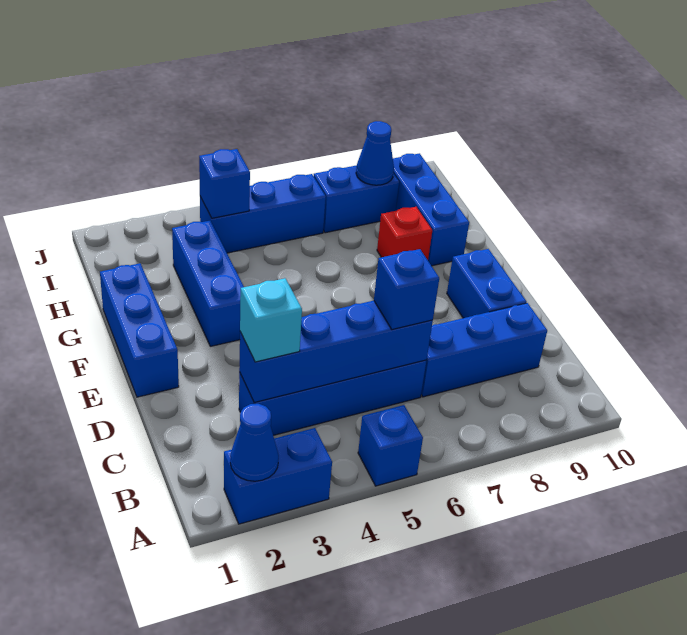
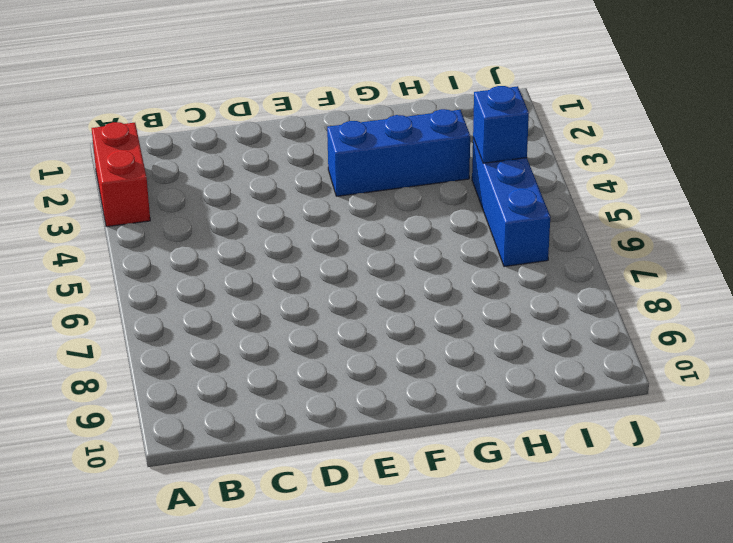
red 1x2 brick [92,122,150,227] -> blue 1x2 brick [224,428,332,524]
none -> blue 1x1 brick [358,405,423,486]
none -> blue 1x4 brick [239,360,426,435]
none -> blue 1x3 brick [421,303,547,397]

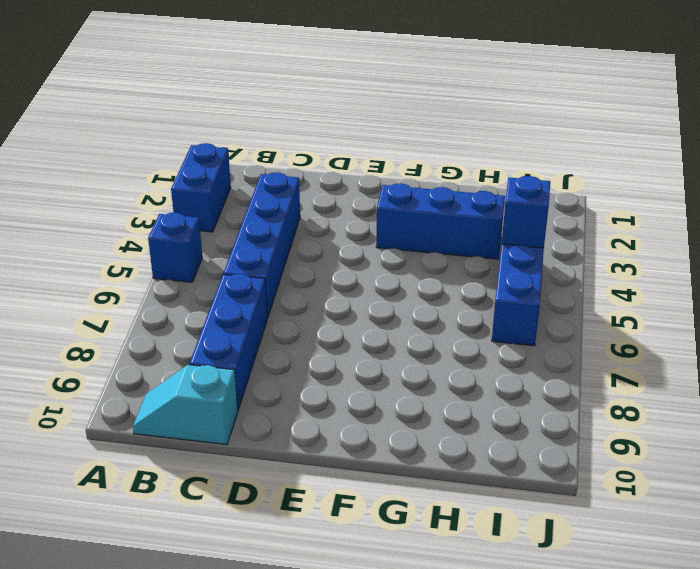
cyan 1x2 slope [133,365,238,445] -> none
none -> blue 1x2 brick [447,249,526,318]
none -> blue 1x3 brick [100,263,179,397]
none -> red 1x1 brick [377,207,432,260]

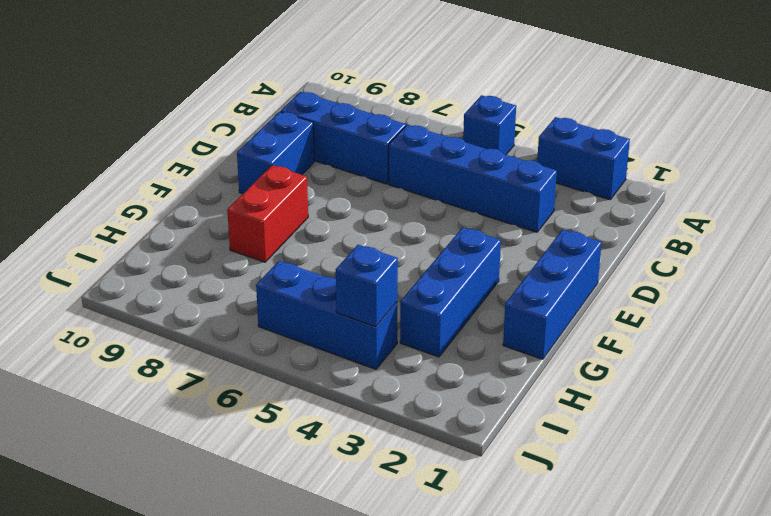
red 1x2 brick [227,165,308,262] -> red 1x1 brick [377,207,432,260]
none -> blue 1x3 brick [393,153,469,266]
none -> blue 1x2 brick [314,165,399,233]
none -> blue 1x1 cone [230,404,279,481]

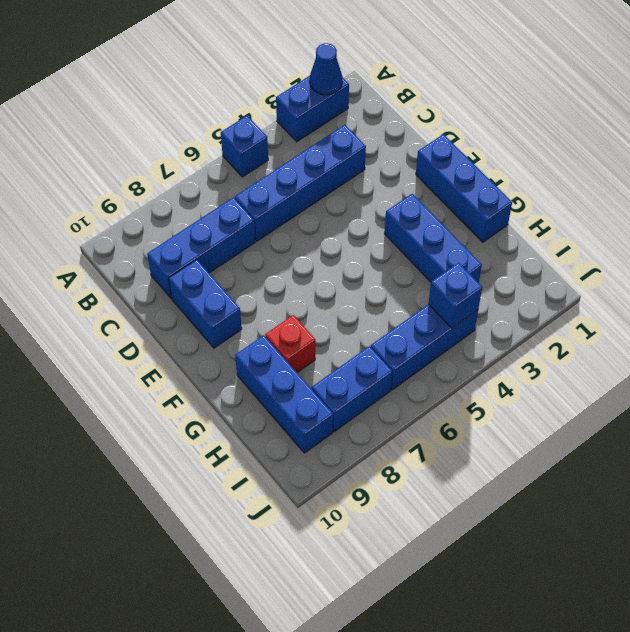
none -> blue 1x4 brick [239,301,433,403]
none -> blue 1x1 cone [356,121,394,185]
none -> cyan 1x1 brick [240,278,302,362]

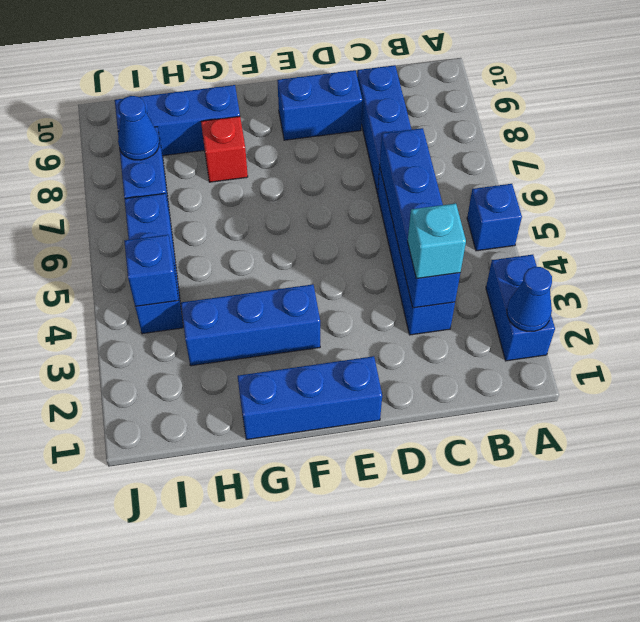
none -> blue 1x1 brick [374,249,439,330]

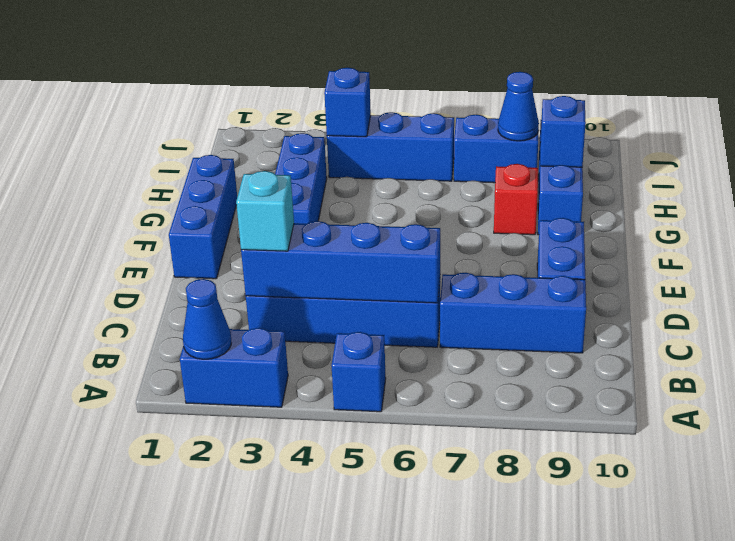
blue 1x1 brick [540,96,586,167] -> blue 1x1 brick moved to [374,249,439,330]

